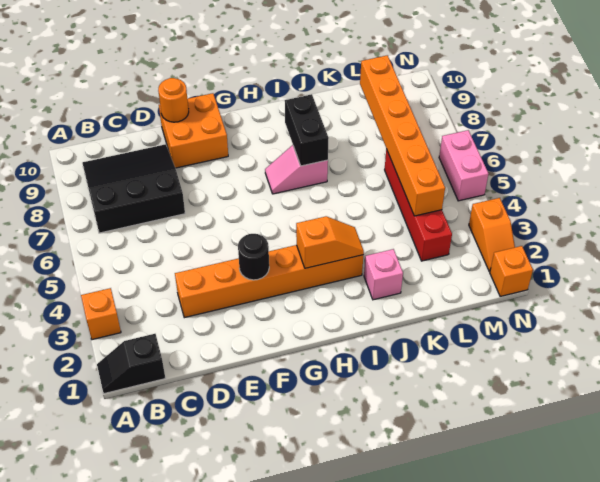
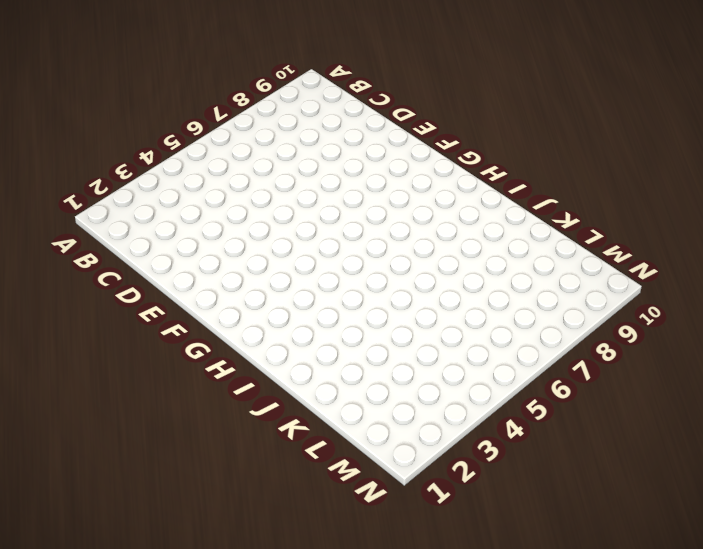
none -> black 1x2 slope [97,334,165,394]
none -> orange 1x1 brick [81,288,121,340]
none -> black 3x3 slope [82,144,185,233]

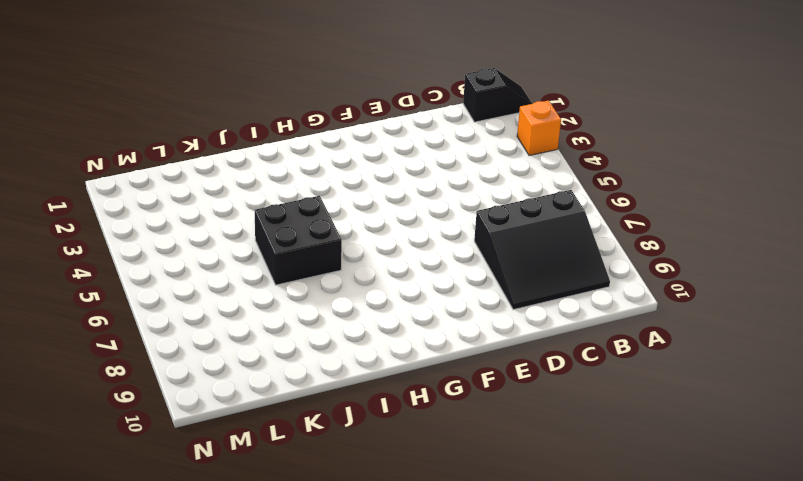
black 2x2 brick [255,196,342,285] -> none
none -> orange 1x6 brick [175,245,363,318]
none -> orange 2x2 brick [159,93,228,168]
none -> pink 1x2 slope [265,145,328,194]

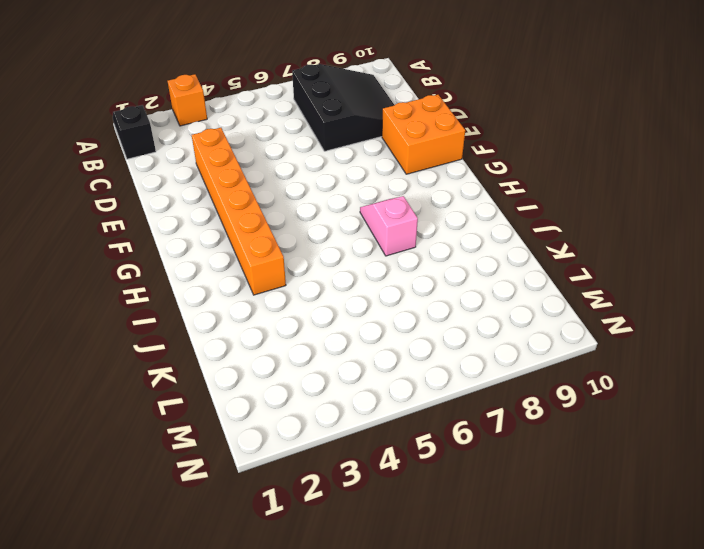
none -> pink 1x1 brick [364,249,403,300]
none -> red 1x4 brick [385,149,452,261]
none -> orange 1x1 brick [490,246,533,297]

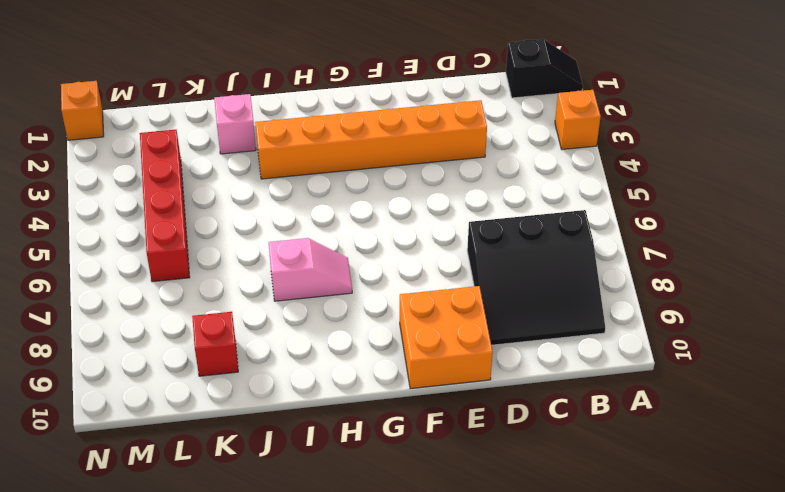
red 1x1 brick [192,312,238,376] -> none
none -> orange 1x2 slope [469,198,515,272]
none -> pink 1x2 brick [439,130,488,201]
none -> orange 1x1 round brick [158,78,189,122]

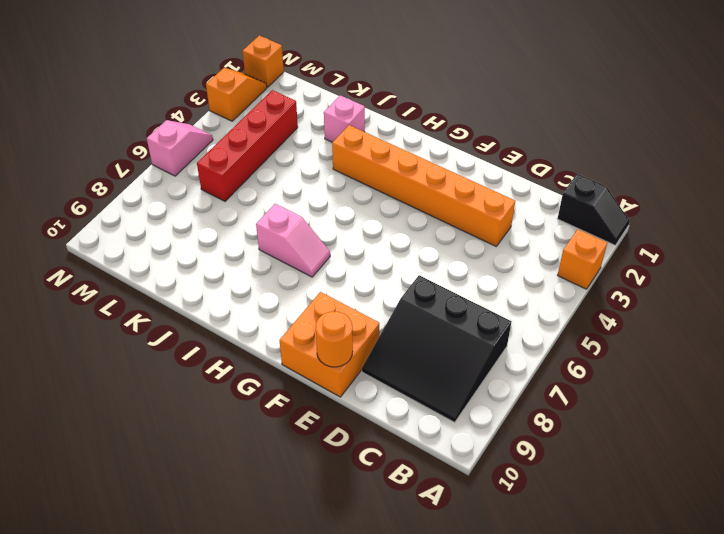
pink 1x2 slope [147,120,213,176] -> pink 1x2 brick [439,130,488,201]
none -> black 1x1 round brick [238,234,269,280]
none -> orange 1x2 slope [296,216,364,268]
none -> black 1x2 brick [285,94,329,166]

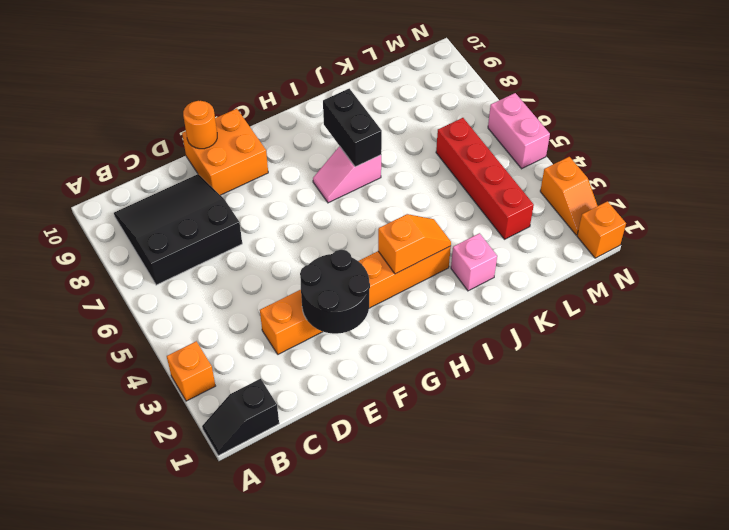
black 2x2 round brick [300,250,370,334] -> black 1x1 round brick [238,234,269,280]
none -> orange 1x6 brick [360,55,445,216]

